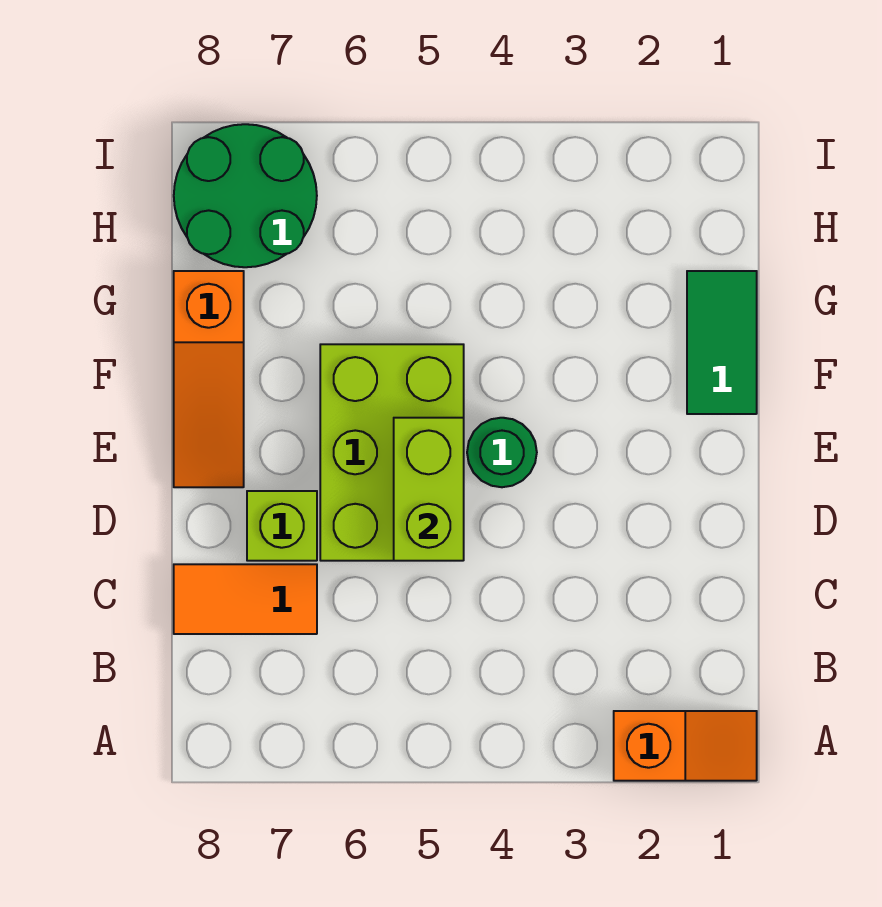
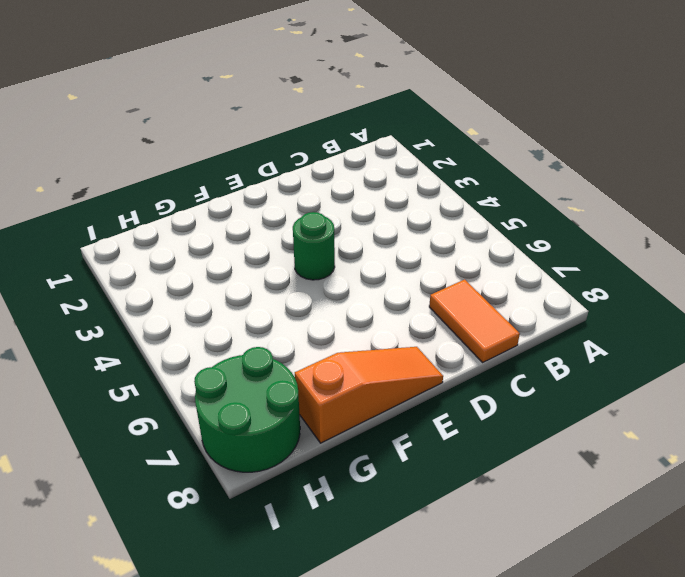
none -> orange 1x2 slope [614,711,757,781]
none -> lime 2x3 brick [320,344,464,561]

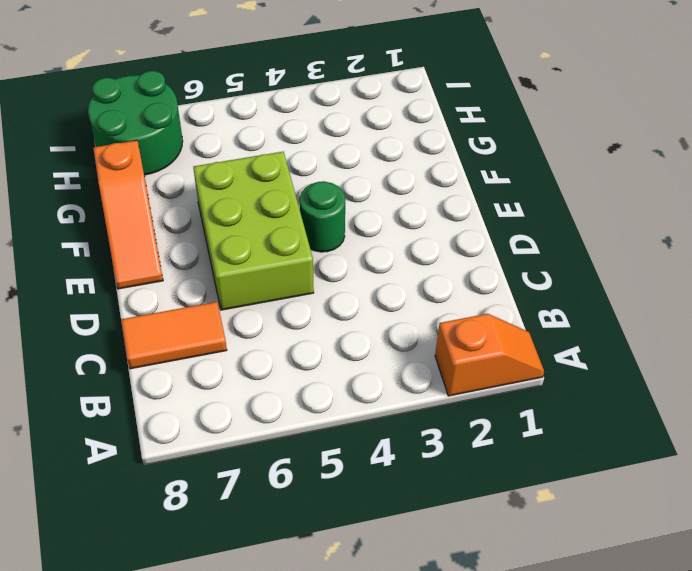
none -> lime 1x1 brick [247,491,317,561]
none -> green 1x2 tile [687,271,757,414]

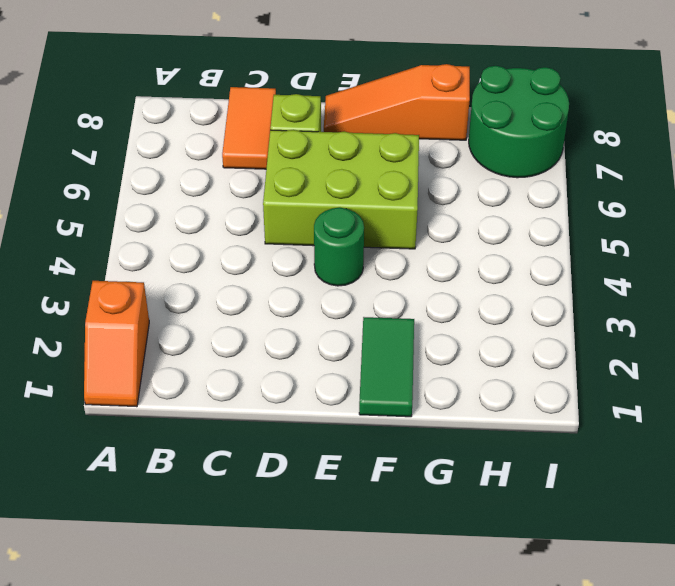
green 1x2 tile [359,317,414,417] -> green 1x2 tile turned to [687,271,757,414]
none -> lime 1x2 brick [394,418,464,561]

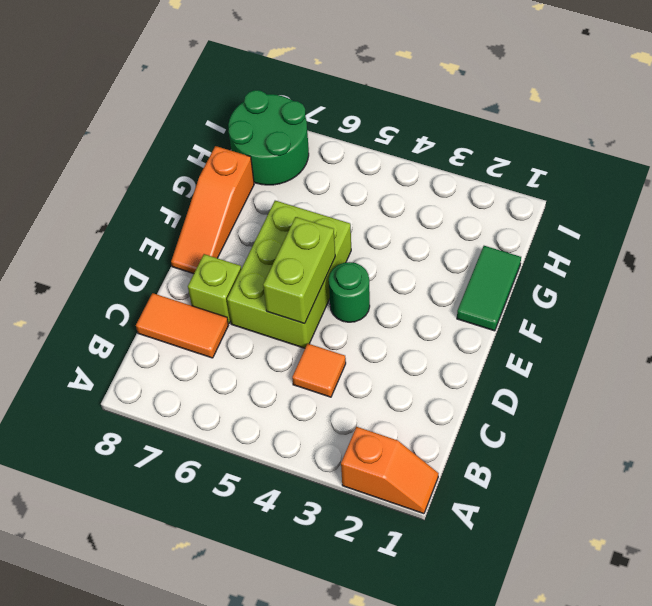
orange 1x1 tile [292,344,346,397] -> none

